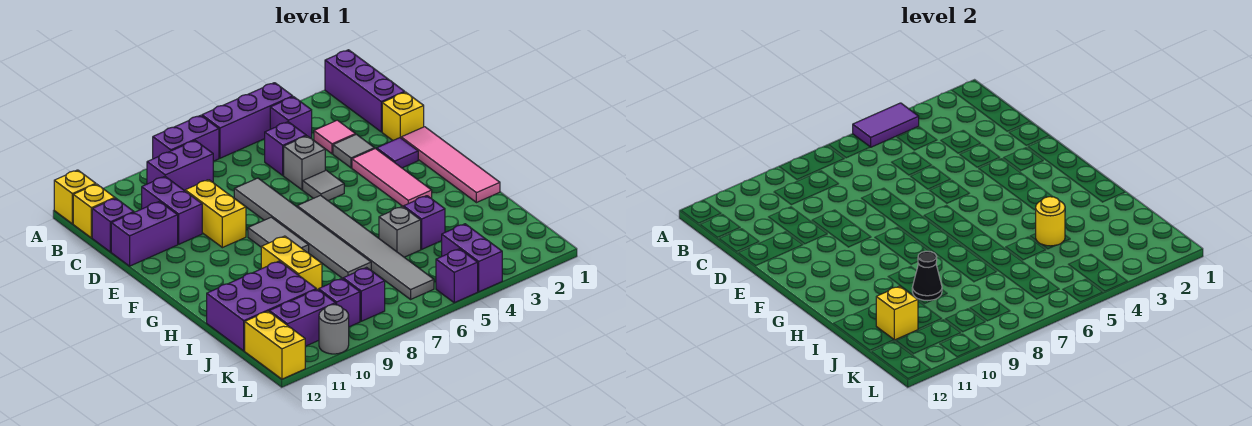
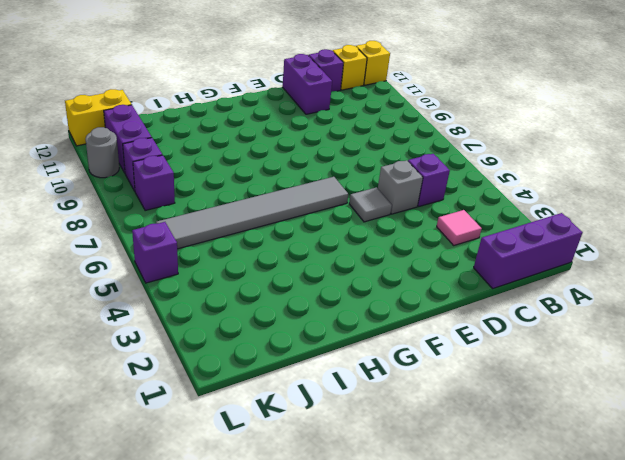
none -> purple 1x3 brick [202,83,293,158]
none -> purple 1x2 brick [153,115,219,161]
none -> purple 1x1 brick [270,97,312,139]
none -> purple 1x2 brick [147,141,214,191]

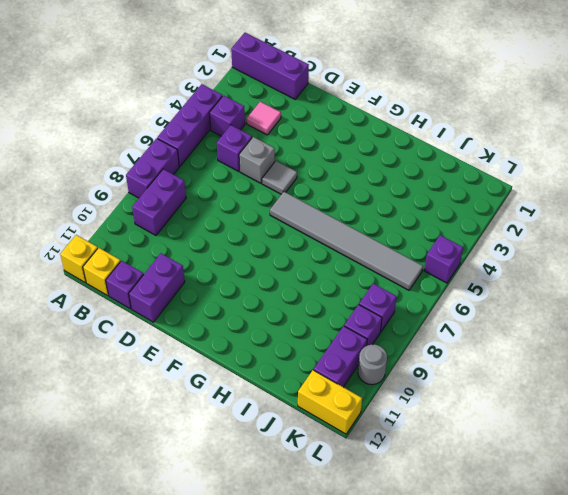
none -> purple 1x2 brick [142,176,202,244]
none -> yellow 1x1 brick [382,92,424,140]
none -> grey 1x1 tile [333,134,375,168]
none -> grey 1x6 tile [234,178,371,278]

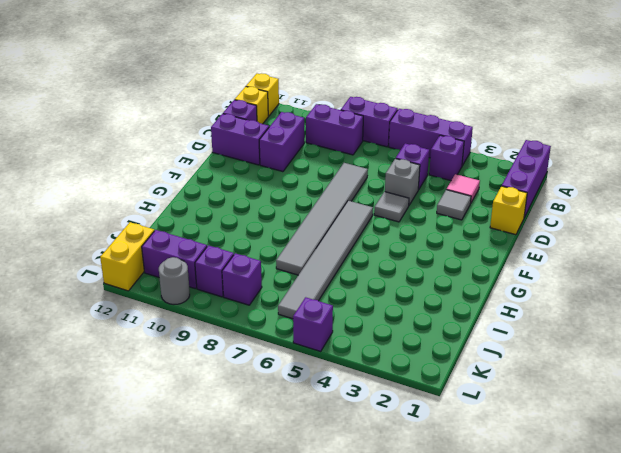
none -> yellow 1x2 brick [185,180,246,248]
none -> pink 1x4 tile [401,127,500,203]
none -> purple 1x1 tile [377,138,418,168]
none -> pink 1x3 tile [352,149,432,207]

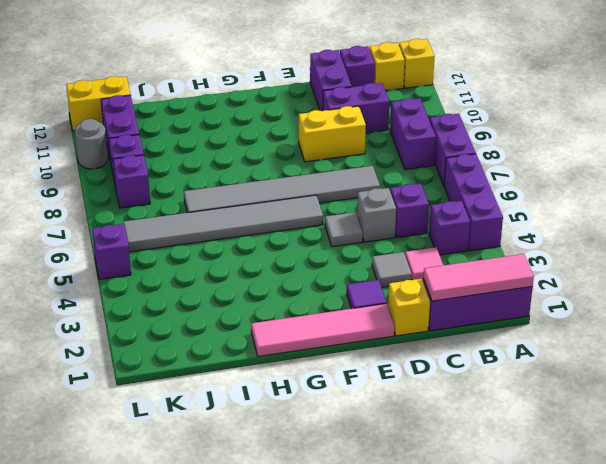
pink 1x3 tile [423,254,534,301] -> pink 1x3 tile moved to [352,149,432,207]
none -> grey 1x2 tile [248,217,309,253]
none -> yellow 1x2 brick [261,236,322,290]
none -> purple 1x1 brick [404,196,445,249]
none -> grey 1x1 brick [379,206,421,257]

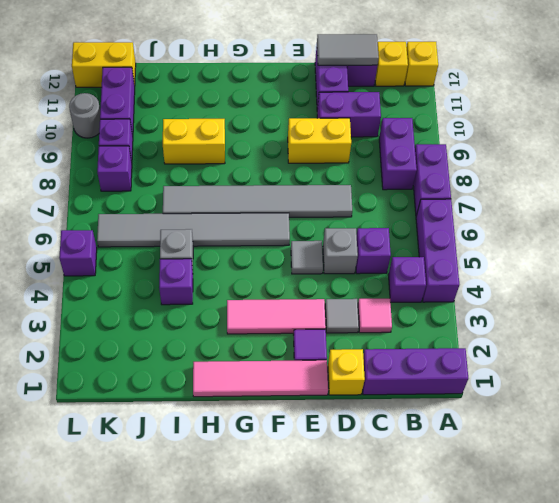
grey 1x2 tile [317,34,379,65] -> grey 1x2 tile moved to [248,217,309,253]
none -> purple 2x3 brick [207,261,316,351]
none -> purple 1x2 brick [442,224,502,292]
none -> purple 1x2 tile [853,103,919,147]
none -> yellow 1x1 round brick [1036,197,1065,246]

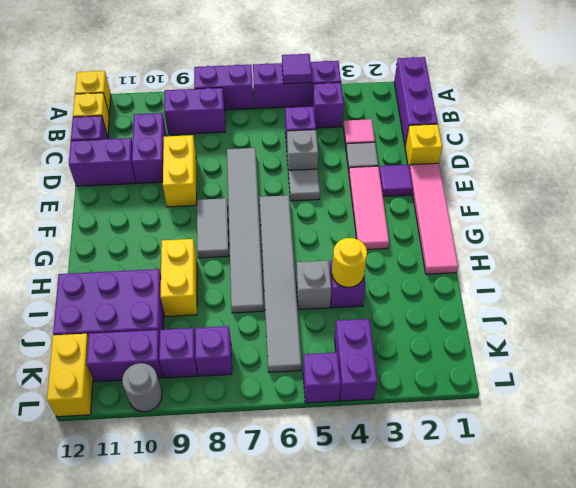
purple 1x1 tile [282,54,312,84] -> purple 1x2 tile [853,103,919,147]
none -> black 1x1 cone [912,251,942,301]
none -> yellow 1x1 brick [876,286,918,340]

